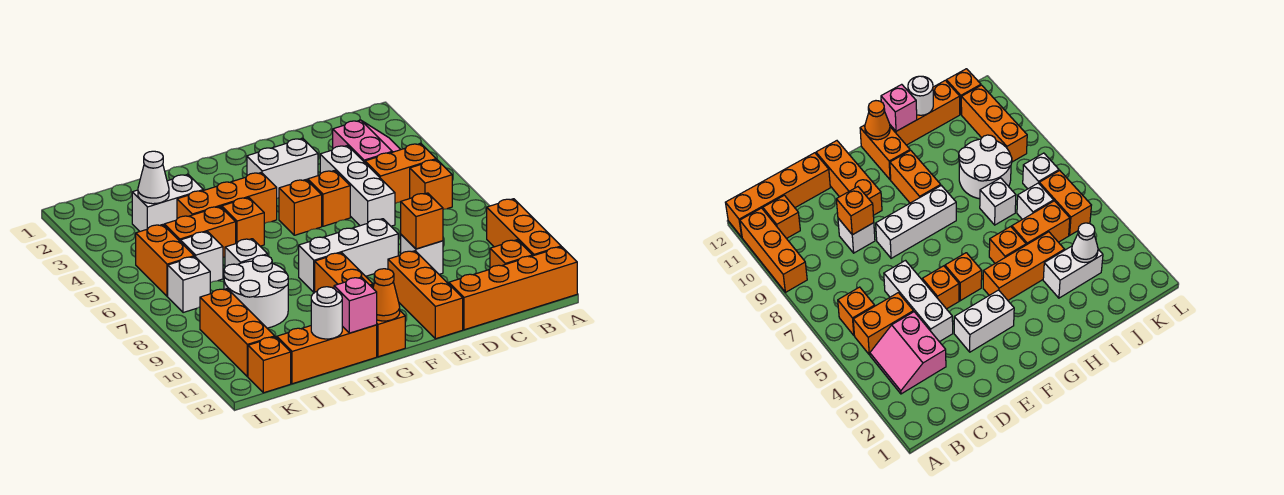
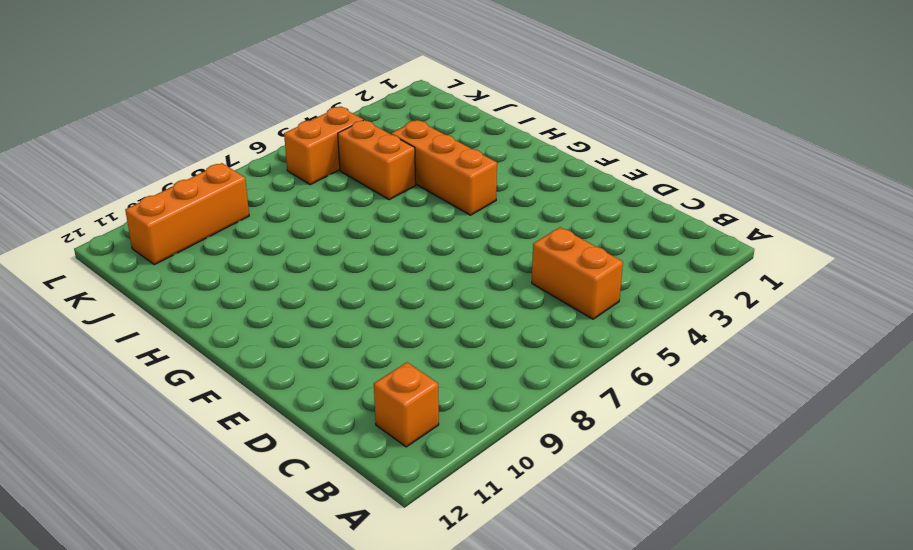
none -> orange 1x3 brick [487,199,561,256]
none -> orange 1x4 brick [449,247,577,330]
none -> pink 2x2 slope [333,120,401,162]
none -> orange 1x1 brick [410,159,452,209]

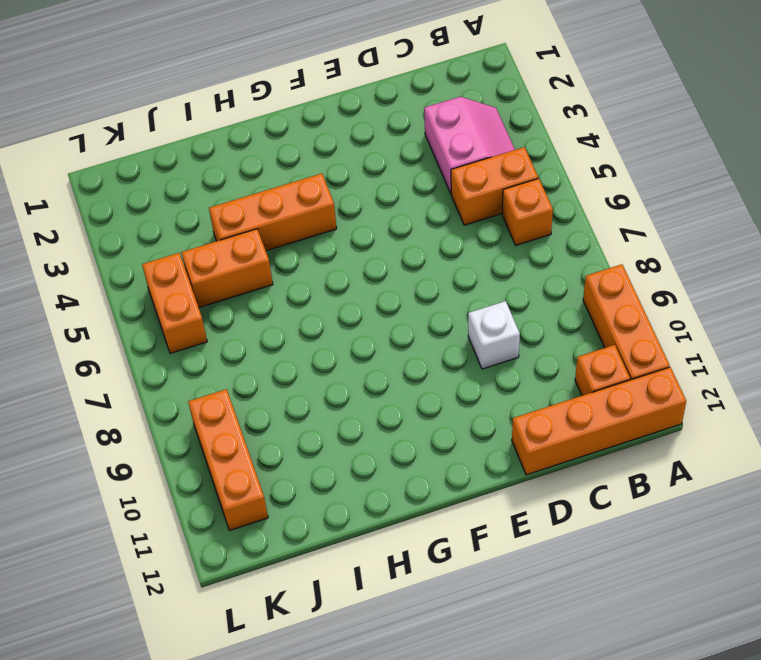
none -> white 1x3 brick [320,145,395,226]
none -> white 1x2 brick [247,138,318,198]
none -> orange 1x1 brick [308,171,350,226]
none -> white 1x3 brick [299,219,398,292]

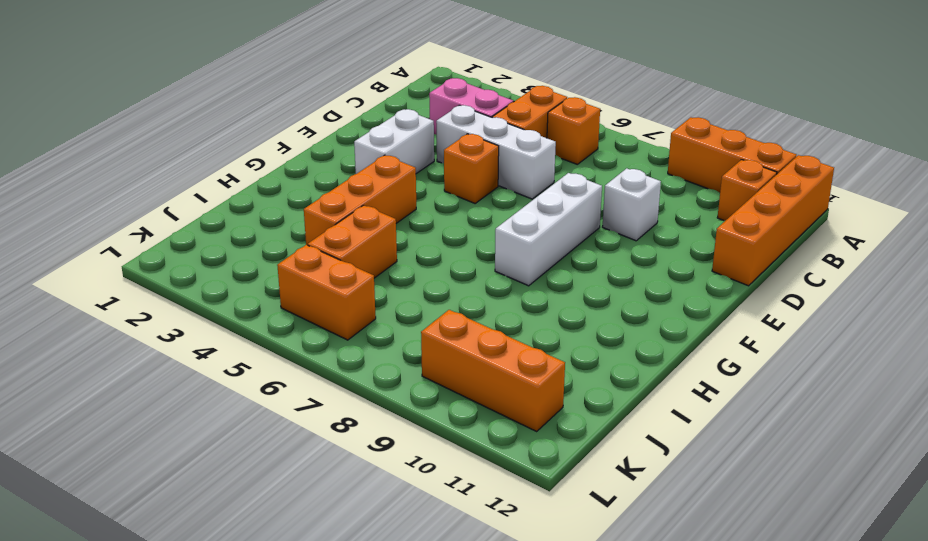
none -> orange 1x3 brick [388,251,463,339]
none -> orange 1x1 brick [279,180,322,235]
none -> orange 1x2 brick [315,253,373,292]
none -> orange 1x2 brick [371,285,405,357]

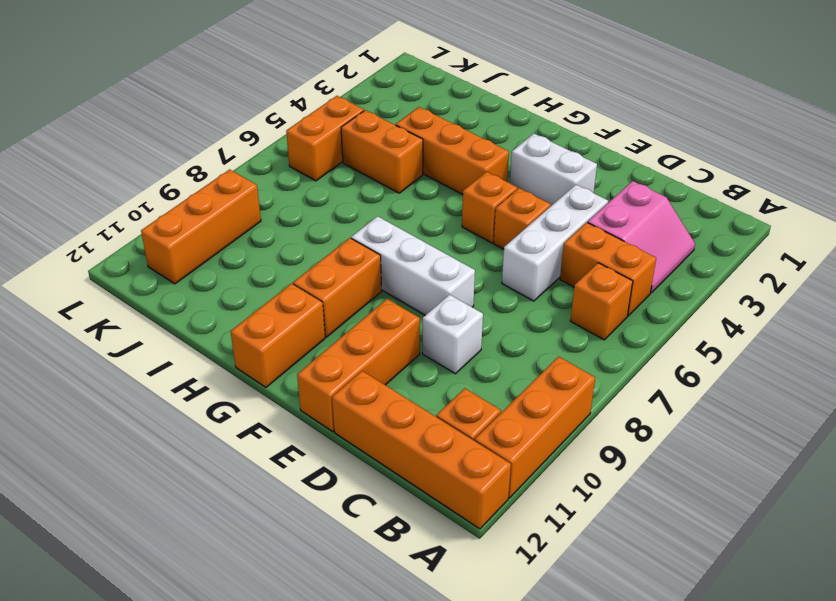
none -> orange 1x1 brick [222,198,264,246]
none -> orange 1x3 brick [277,325,377,384]
none -> white 1x2 brick [132,174,203,231]
none -> white 1x1 brick [225,239,268,267]

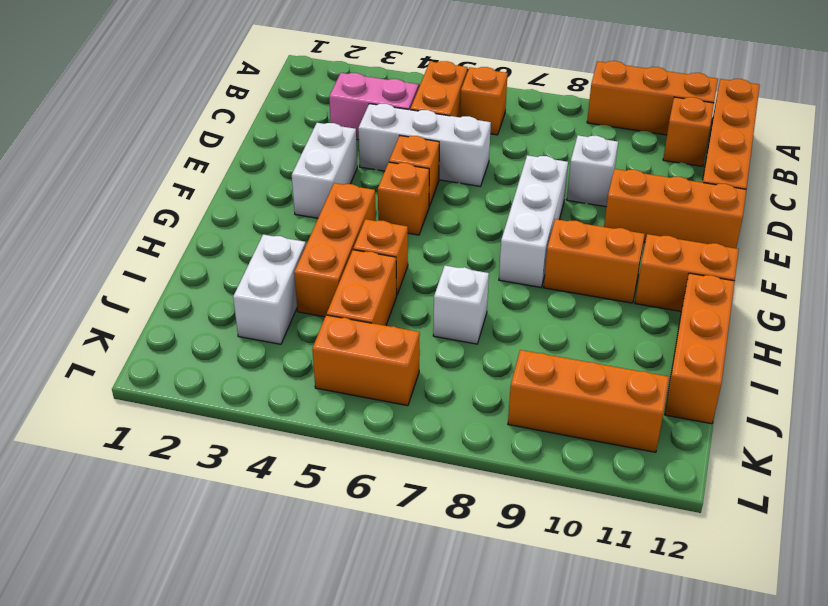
none -> white 2x2 round brick [224,255,288,328]
none -> white 1x1 brick [180,232,223,283]
none -> white 1x1 brick [168,257,210,313]
none -> orange 1x1 brick [248,337,291,393]

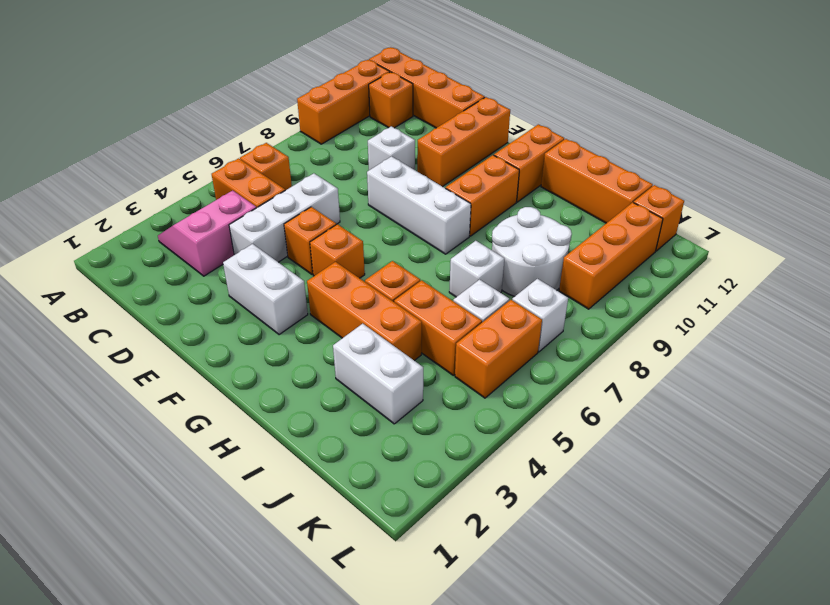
none -> orange 1x1 brick [401,193,443,249]
none -> orange 1x1 cone [373,269,400,321]
none -> pink 1x1 brick [334,277,377,333]
none -> white 1x1 round brick [311,287,342,339]

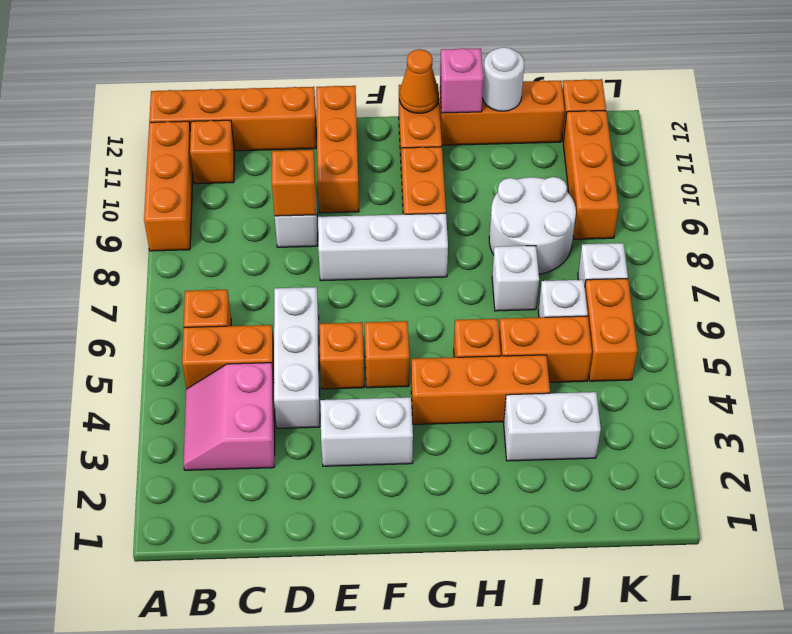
none -> white 1x1 cone [138,151,169,204]

